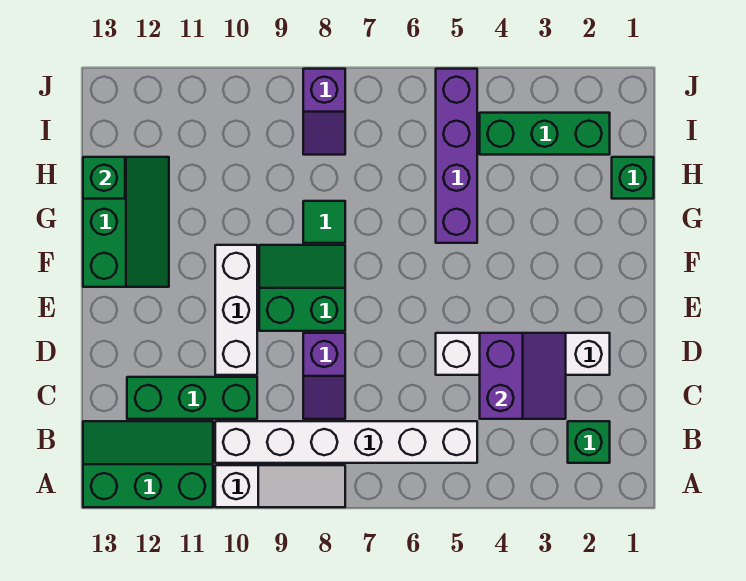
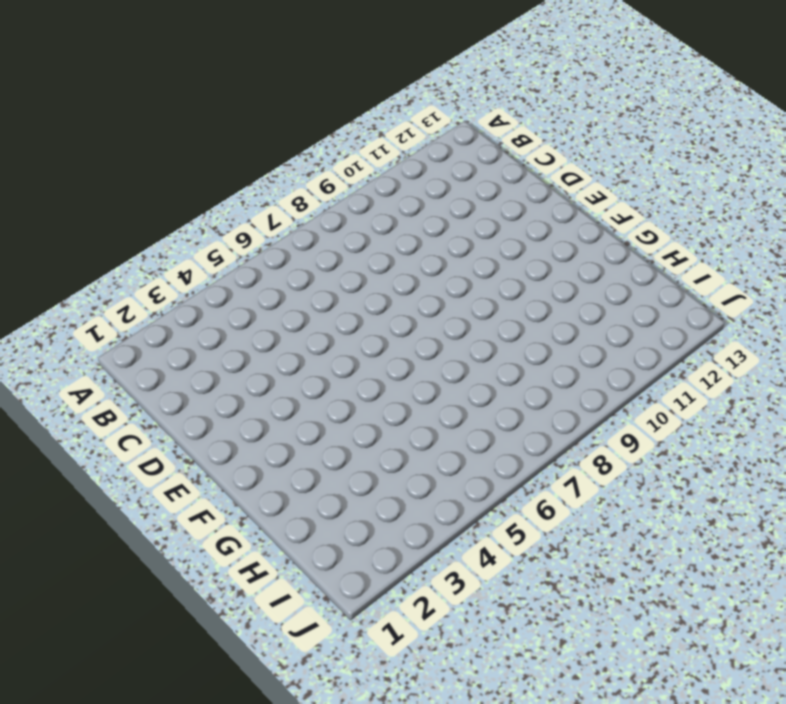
none -> white 1x3 slope [215,465,345,507]
none -> green 2x3 slope [83,421,213,507]
none -> green 1x1 brick [568,421,610,463]

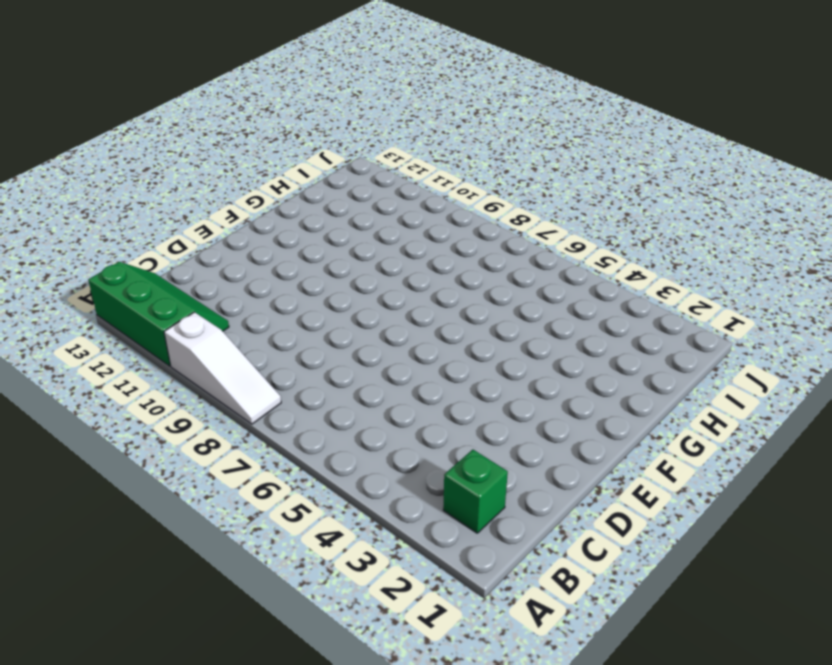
none -> white 1x6 brick [215,421,477,463]
none -> purple 1x2 slope [303,333,345,419]
none -> green 1x3 brick [127,377,257,419]

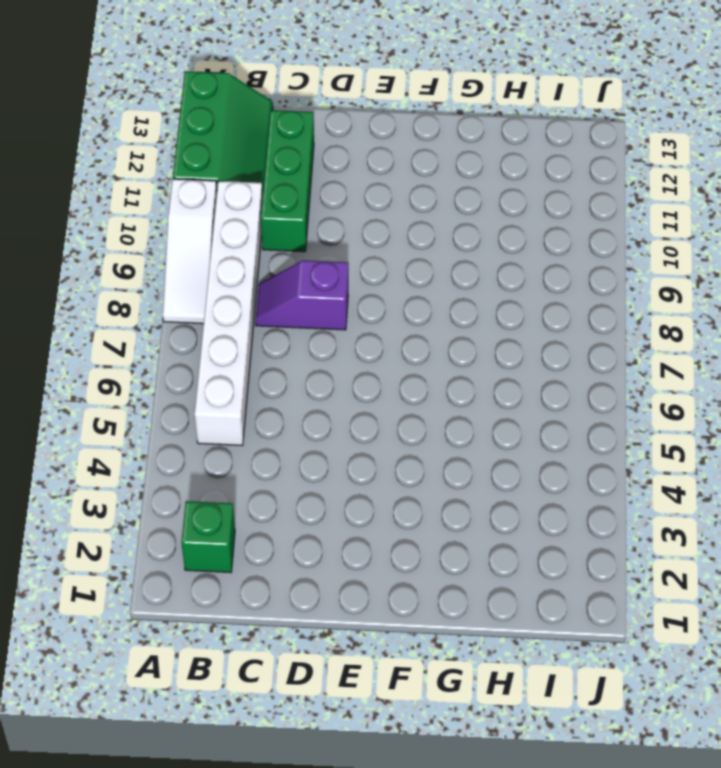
none -> white 1x4 brick [436,333,610,375]
none -> white 1x3 brick [215,245,257,375]
none -> green 2x2 slope [259,245,345,331]

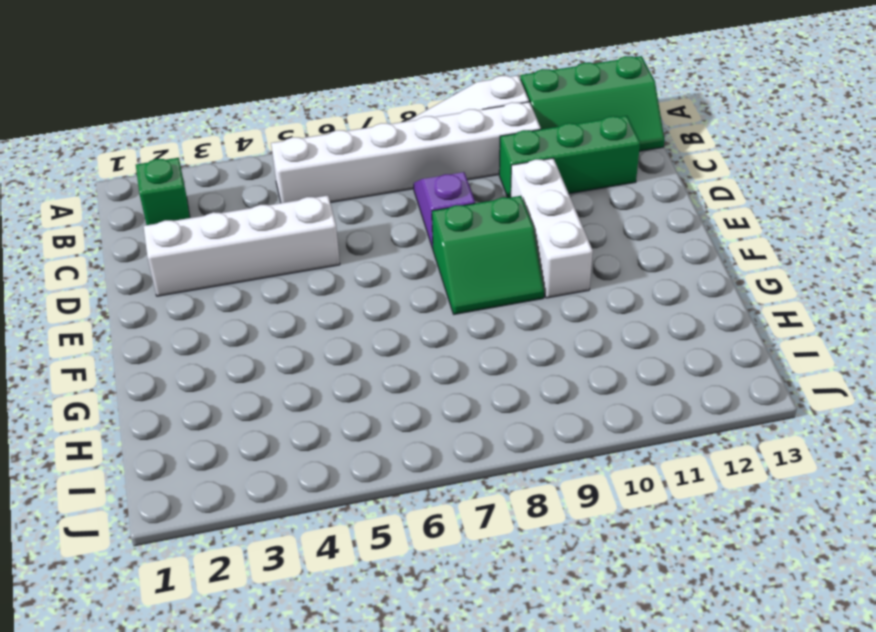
none -> green 2x3 slope [83,157,169,287]
none -> purple 1x4 brick [436,69,477,243]
none -> green 1x1 tile [303,201,345,243]

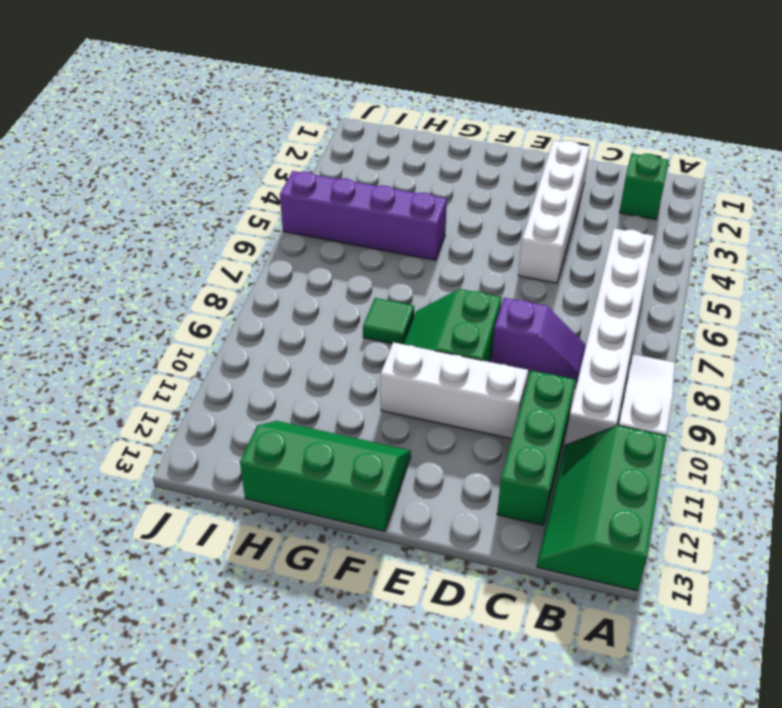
none -> green 1x1 brick [612,157,654,199]
none -> green 1x3 brick [480,113,610,155]
none -> purple 1x2 slope [303,69,345,155]

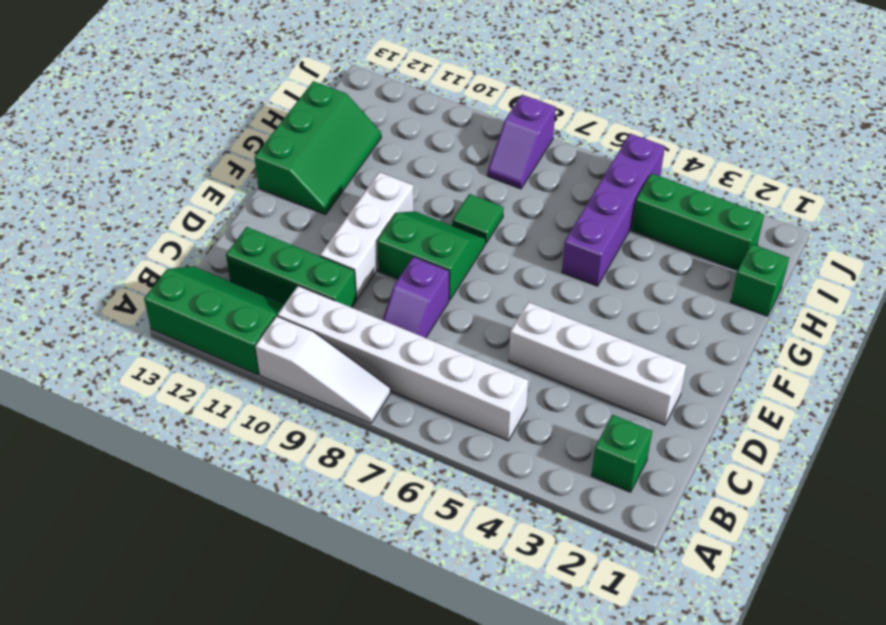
none -> purple 2x2 slope [480,333,566,419]
none -> green 1x1 brick [83,157,125,199]

